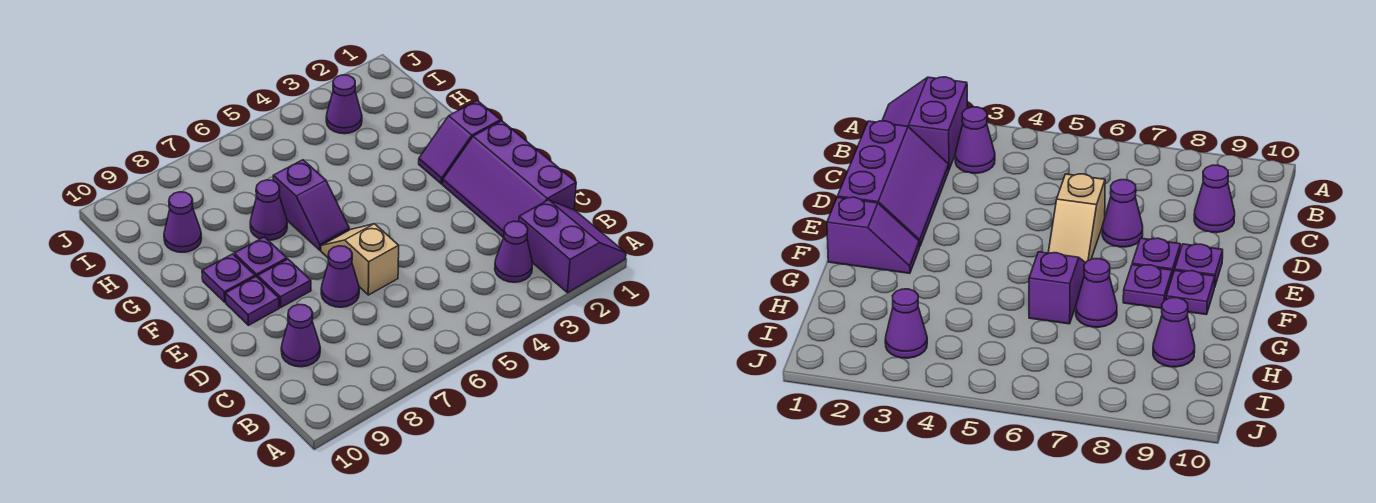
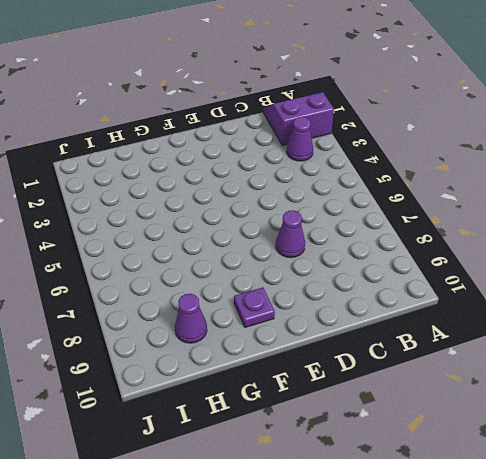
none -> purple 2x3 slope [443,121,576,238]
none -> purple 1x1 cone [281,305,320,367]
none -> tan 1x2 slope [321,224,399,295]

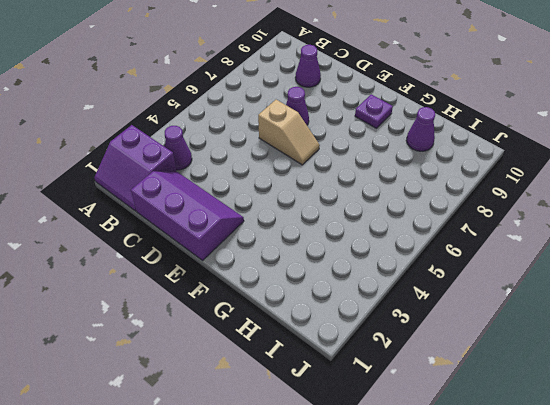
none -> purple 1x1 plate [258,259,311,307]
none -> purple 1x1 plate [226,277,279,325]
none -> purple 1x2 slope [419,101,501,184]

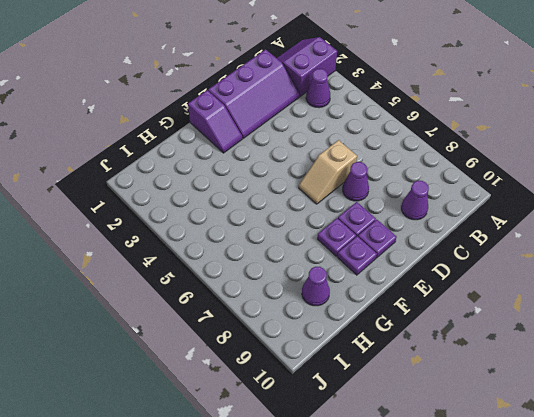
none -> purple 1x2 slope [273,160,349,250]
none -> purple 1x1 cone [250,180,287,240]
none -> purple 1x1 cone [326,75,362,134]

